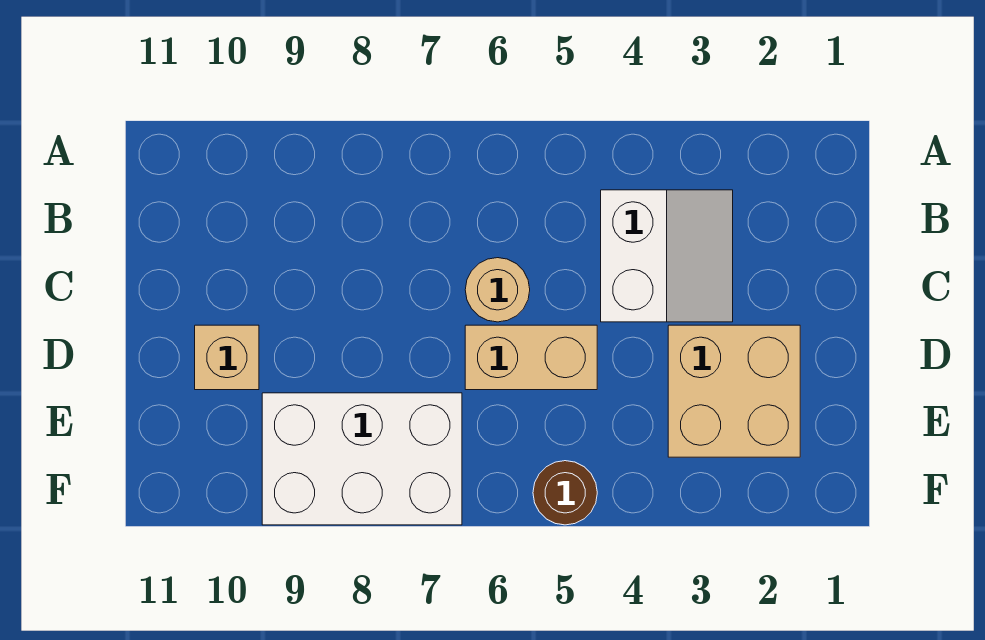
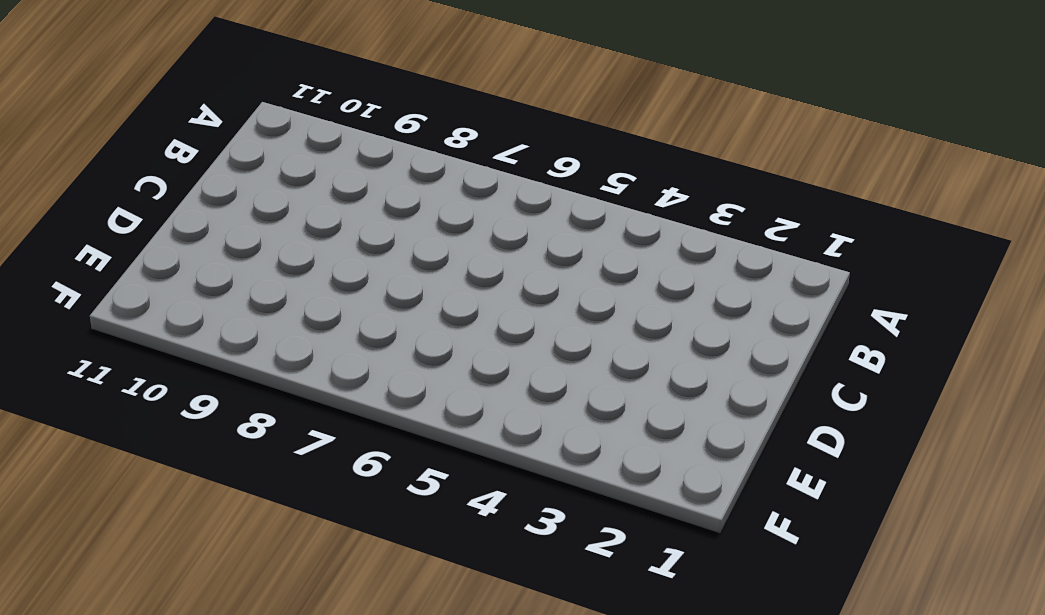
none -> white 2x2 slope [601,190,733,322]
none -> tan 1x1 round brick [465,258,530,322]

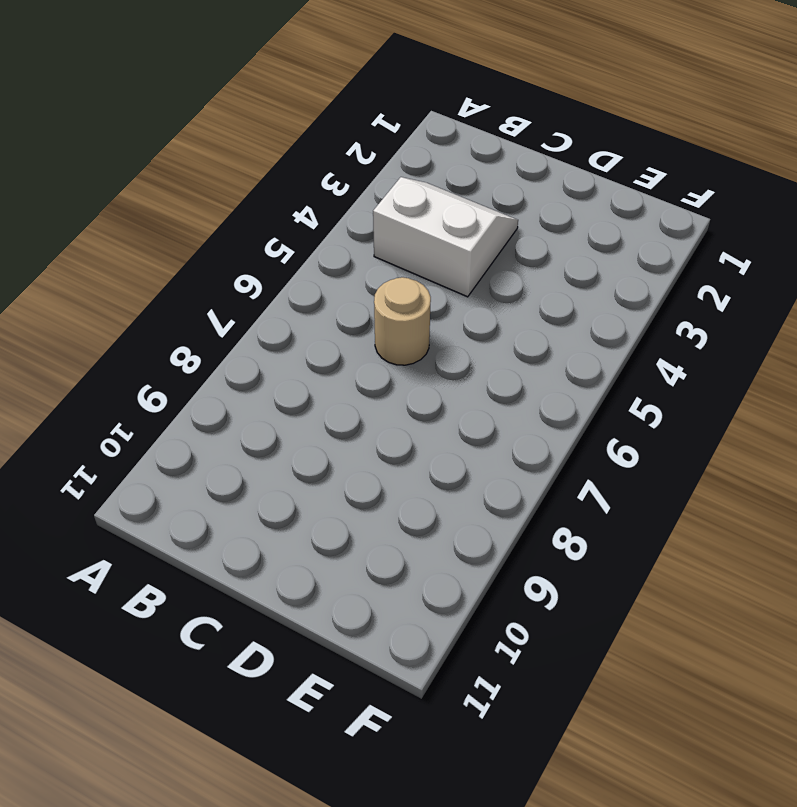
none -> tan 2x2 brick [668,325,800,457]
none -> tan 1x2 brick [465,325,597,390]

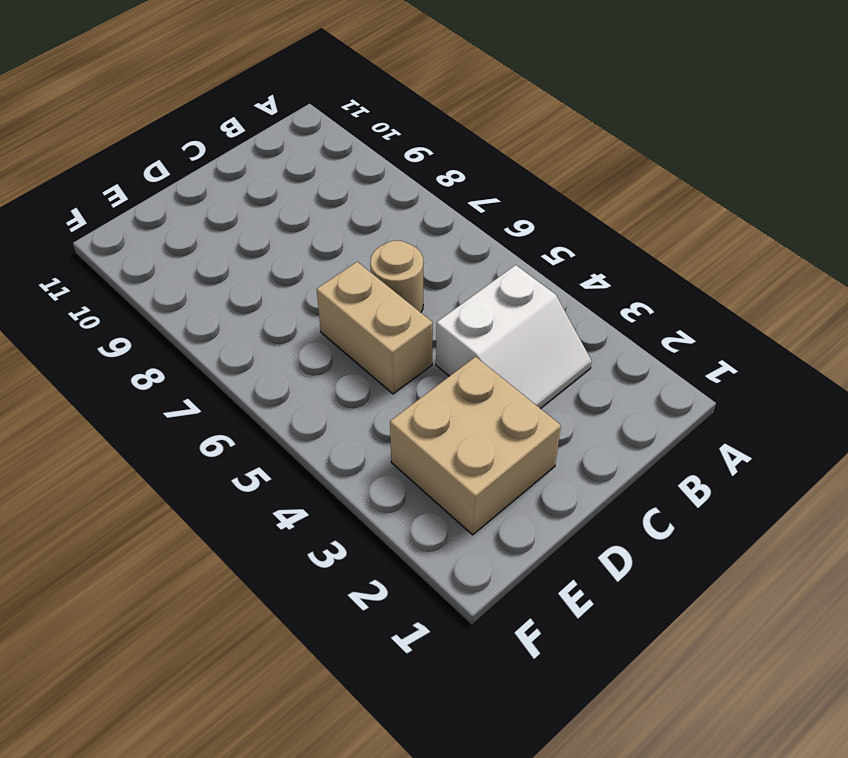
none -> tan 1x1 brick [195,325,259,390]
none -> white 2x3 brick [262,393,462,525]

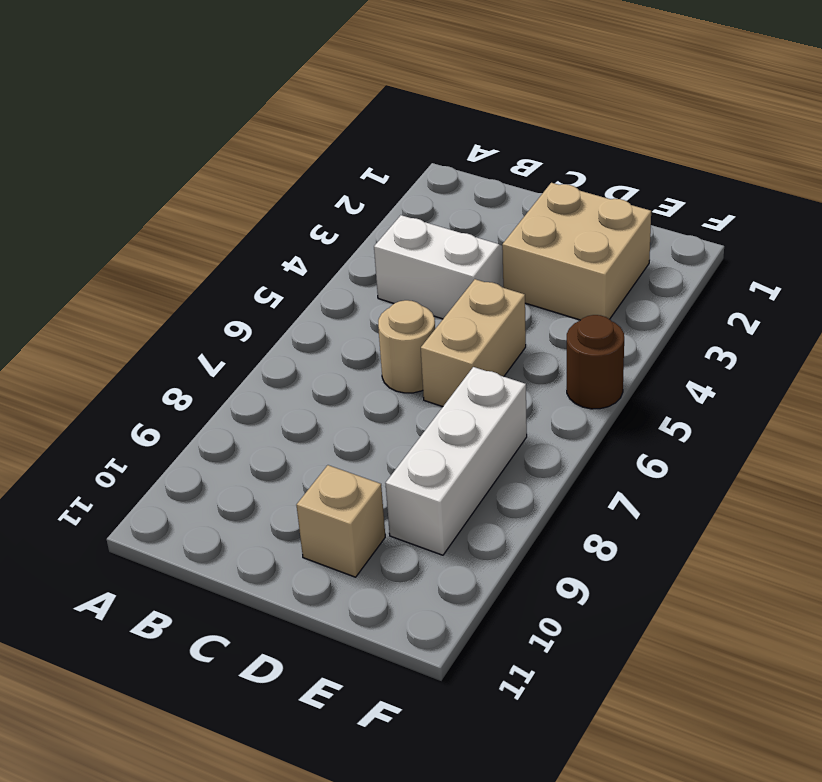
white 1x3 brick [385,367,527,555] -> white 2x3 brick [262,393,462,525]

